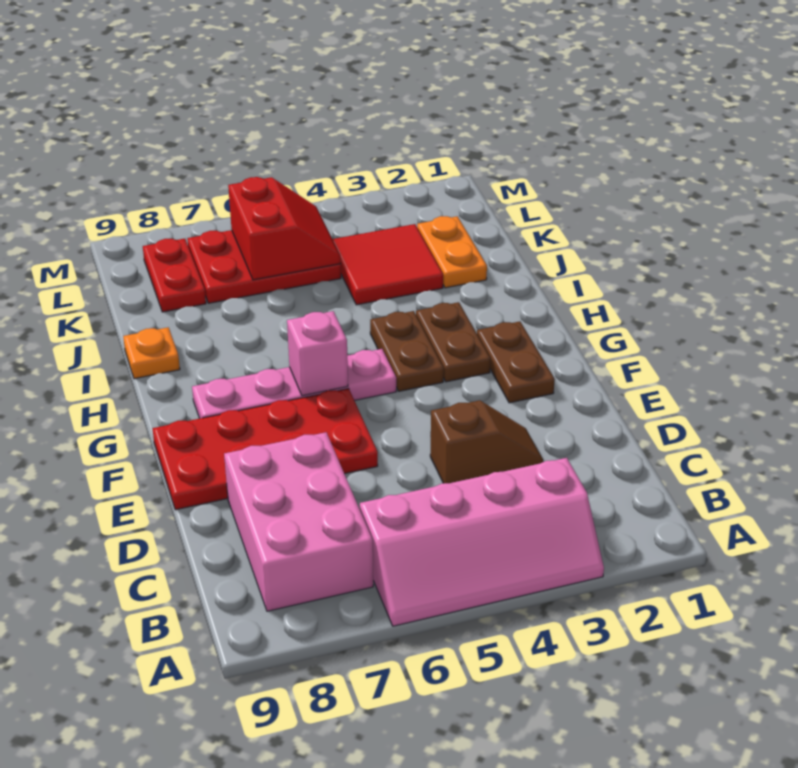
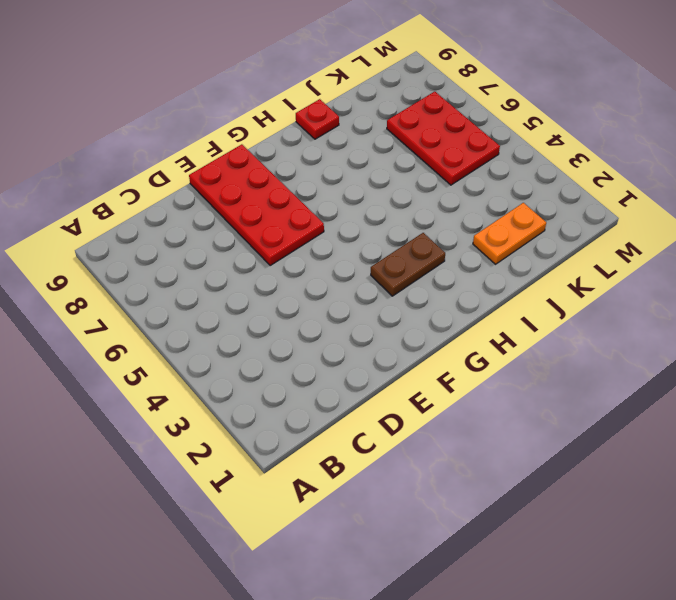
red 1x1 plate [296,99,339,139] -> orange 1x1 plate [123,327,180,379]
none -> pink 2x4 slope [360,458,604,626]
none -> pink 2x3 brick [224,432,373,611]
none -> brown 1x2 slope [430,400,543,483]

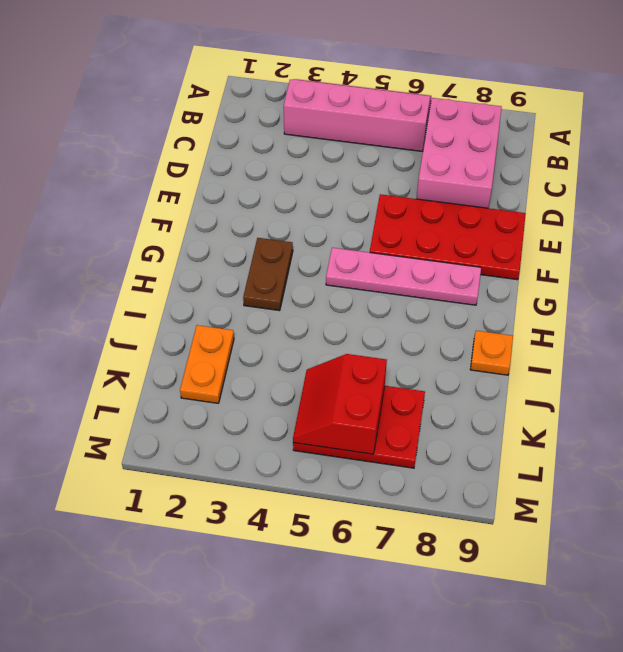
none -> brown 1x2 slope [430,400,543,483]
none -> brown 1x2 plate [477,321,555,403]
none -> brown 1x2 plate [370,311,444,391]

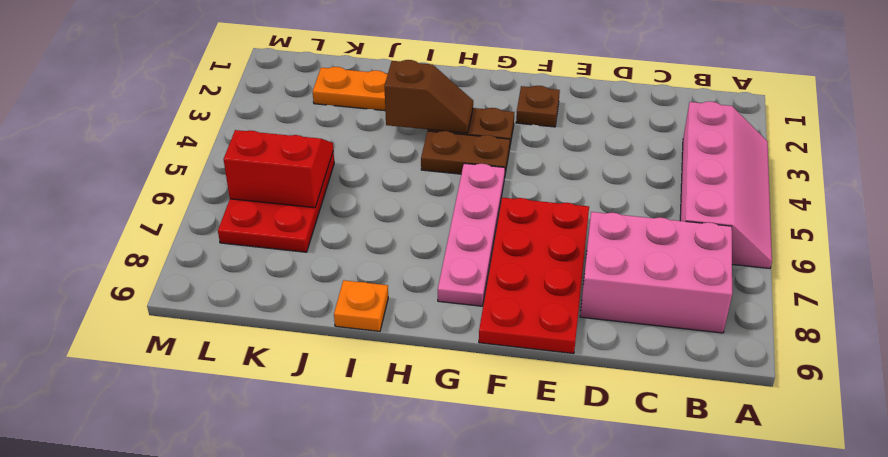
brown 1x1 plate [516,86,560,127] -> brown 1x2 plate [477,321,555,403]
brown 1x2 slope [384,60,473,133] -> brown 1x2 slope turned to [430,400,543,483]
none -> red 2x2 tile [333,224,443,305]
none -> red 1x2 plate [143,239,206,312]
none -> pink 1x1 brick [287,311,348,396]

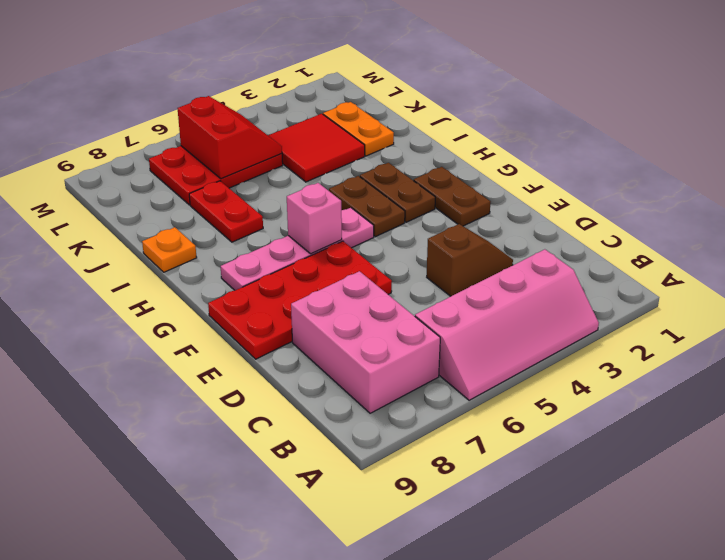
red 1x2 plate [189,181,263,242] -> red 1x2 plate moved to [143,239,206,312]

